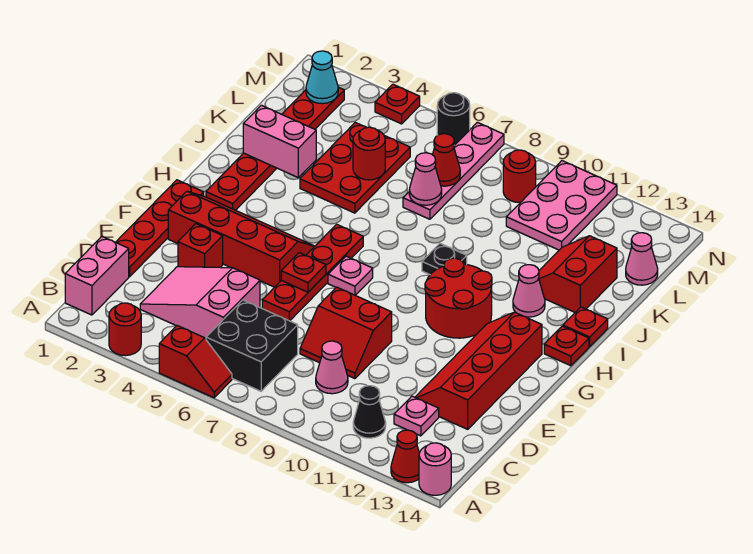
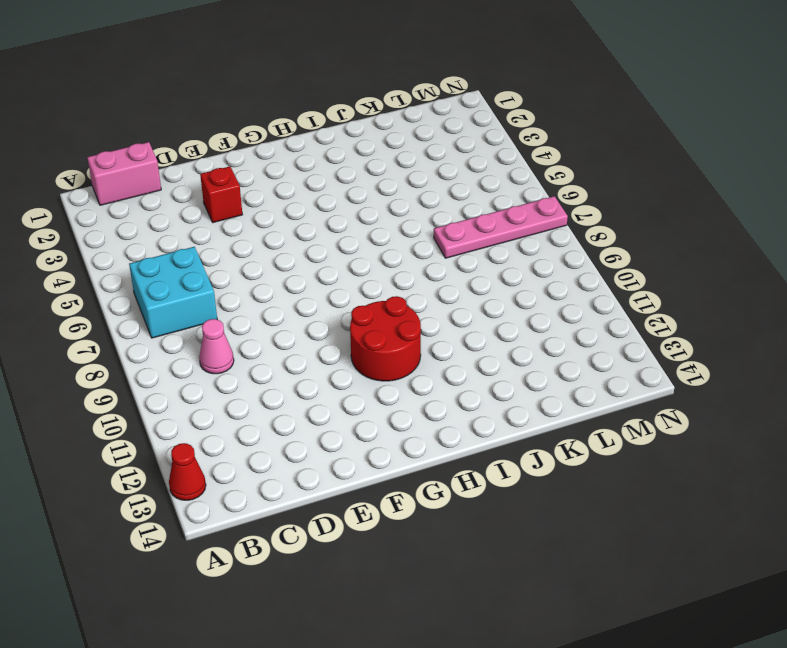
cyan 2x2 brick [129,247,217,338] -> black 2x2 brick [206,300,298,391]
none -> red 1x1 round brick [109,303,141,356]
none -> red 1x2 slope [159,326,232,398]
none -> pink 1x1 round brick [419,443,451,495]
none -> black 1x1 cone [353,386,386,438]

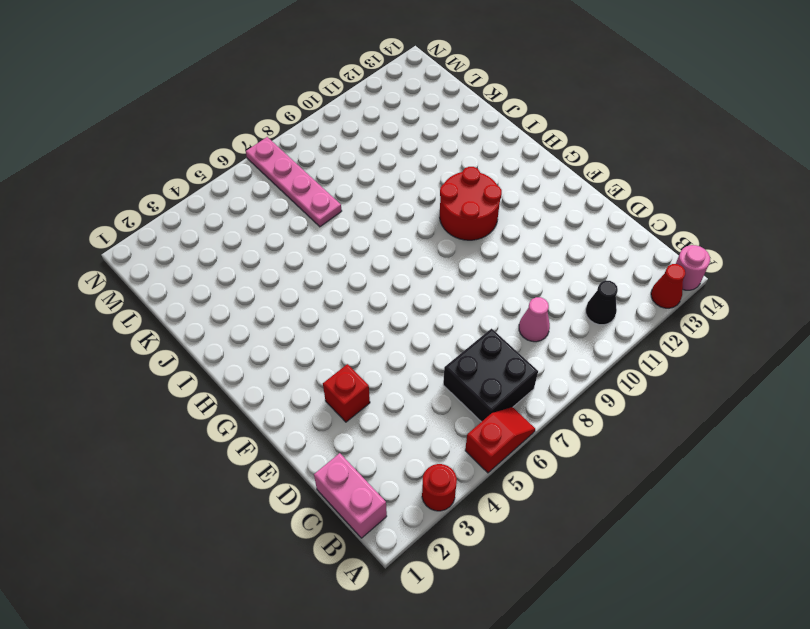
none -> pink 2x3 slope [140,267,260,339]
none -> pink 1x1 plate [394,396,439,436]
none -> red 1x4 plate [116,180,204,277]
none -> red 2x2 slope [300,287,392,379]

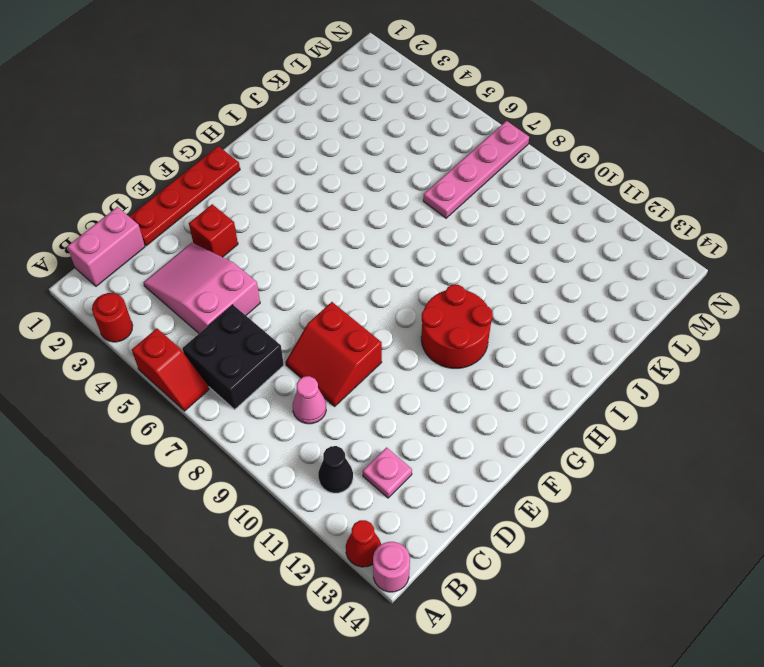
none -> red 2x4 slope [415,312,542,429]
none -> red 1x4 plate [262,224,363,321]
none -> red 2x4 slope [168,191,315,287]
none -> pink 1x1 plate [328,256,373,295]

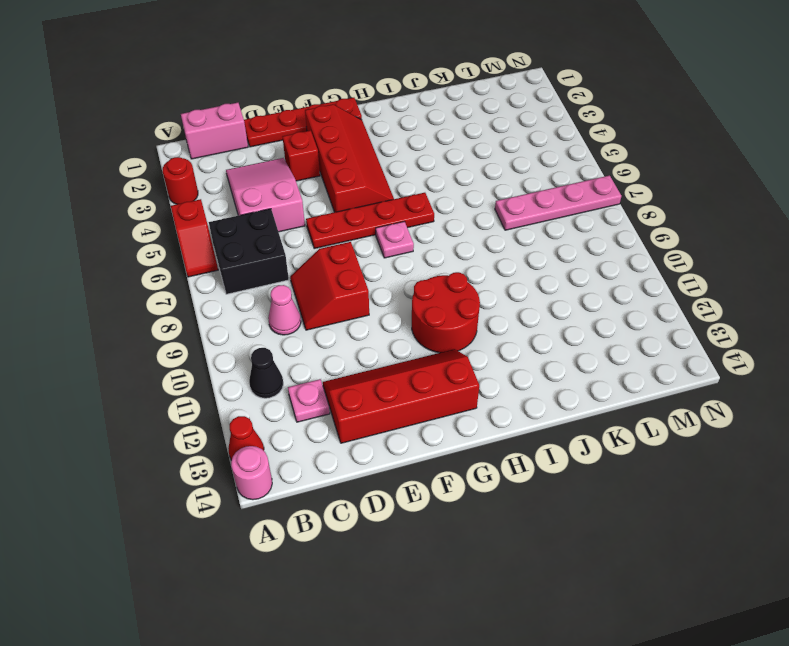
none -> red 1x6 plate [206,87,344,210]
none -> red 1x1 plate [544,326,589,366]
none -> black 1x1 plate [422,244,467,274]
none -> pink 1x1 cone [513,265,545,317]

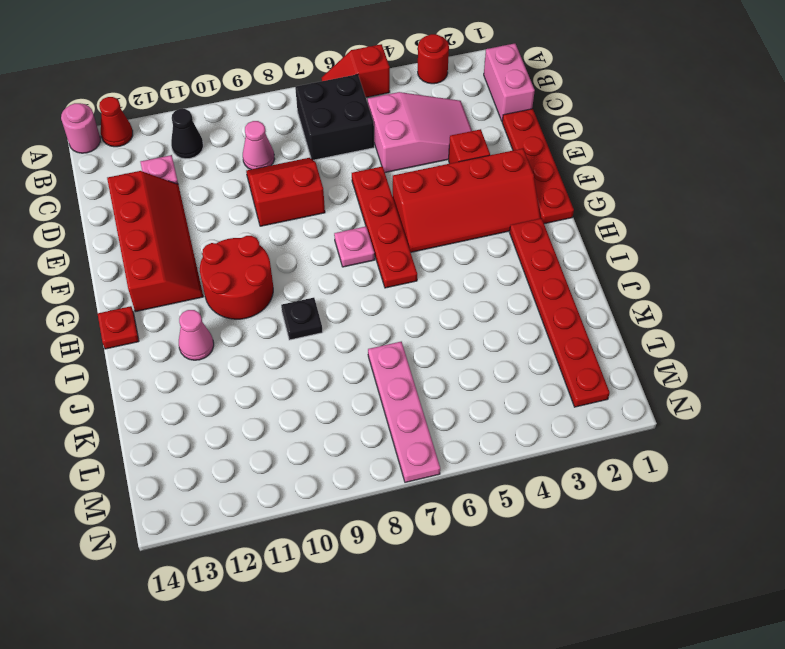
none -> red 1x1 plate [563,307,608,347]
none -> red 2x3 plate [300,122,410,213]
none -> red 2x2 slope [539,236,617,312]
none -> pink 2x3 plate [506,161,617,250]

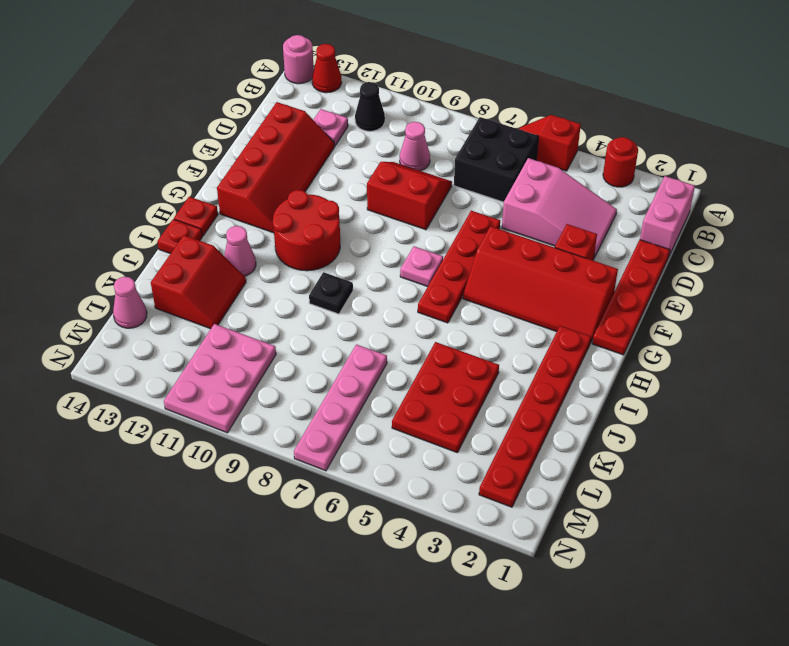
none -> red 1x1 round brick [503,150,536,203]
none -> red 1x1 plate [375,84,420,124]
none -> black 1x1 round brick [437,93,470,145]
none -> red 1x1 plate [281,253,326,292]

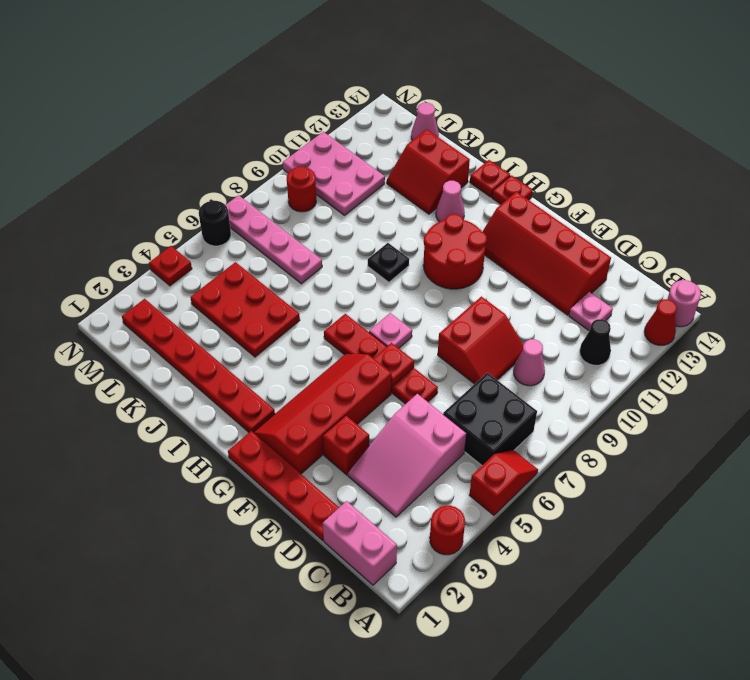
none -> pink 1x2 brick [243,105,316,177]
none -> red 1x1 round brick [353,127,385,180]
none -> pink 1x1 cone [409,153,442,205]
none -> red 1x1 cone [432,134,460,186]

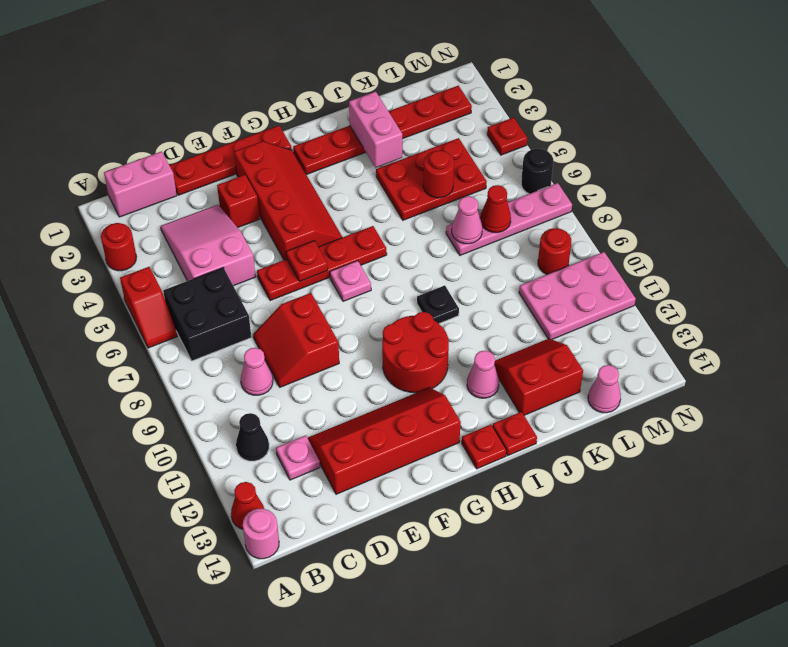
none -> cyan 1x1 cone [306,51,338,104]

